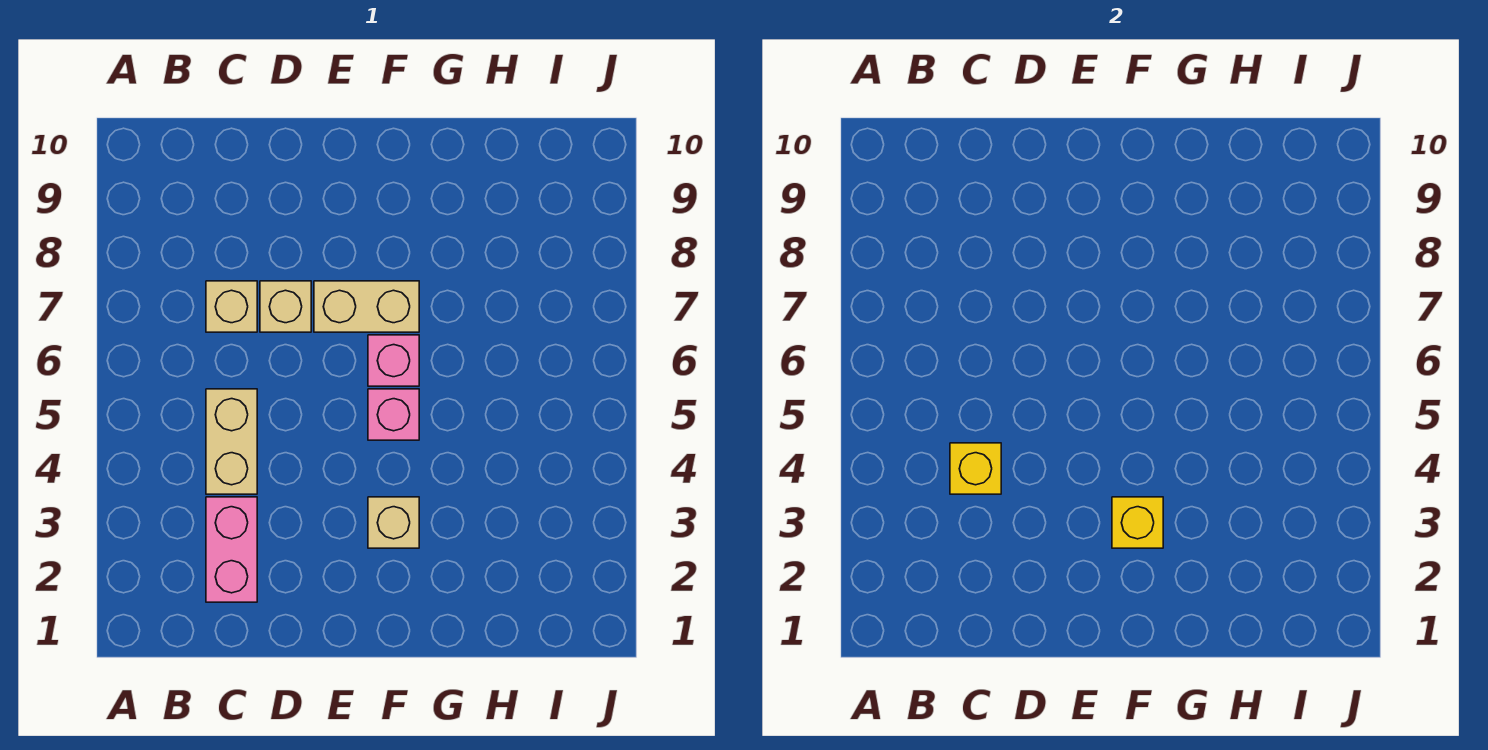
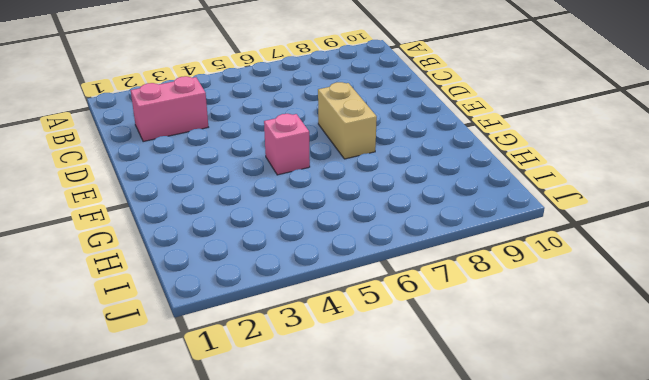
none -> tan 1x2 brick [206,389,257,494]
none -> tan 1x1 brick [206,281,257,332]

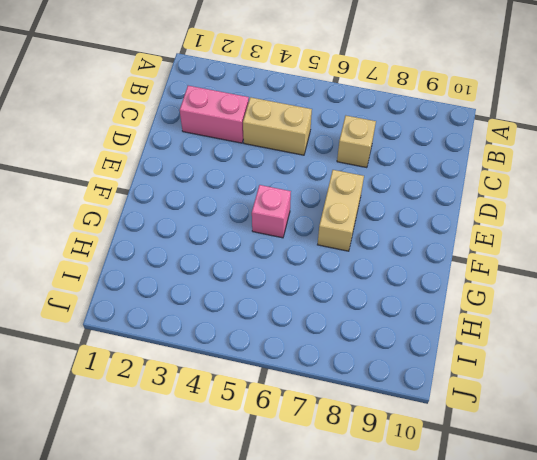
none -> tan 1x1 brick [260,281,311,332]
none -> tan 1x1 brick [368,497,419,548]

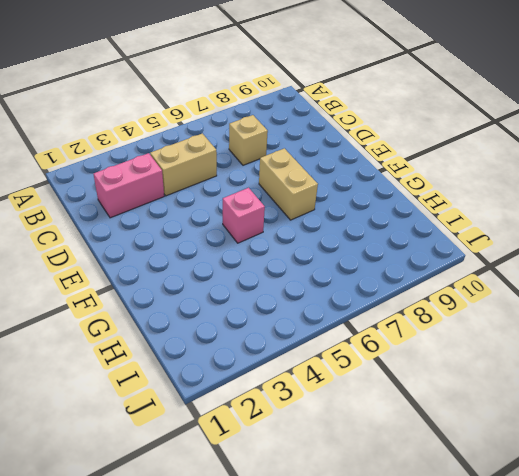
none -> tan 1x1 brick [260,281,311,332]
none -> tan 1x1 brick [368,497,419,548]

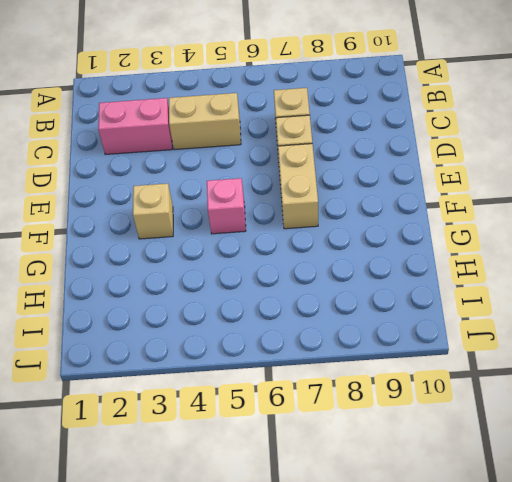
none -> pink 1x1 brick [368,335,419,386]
none -> yellow 1x1 brick [950,443,1001,494]

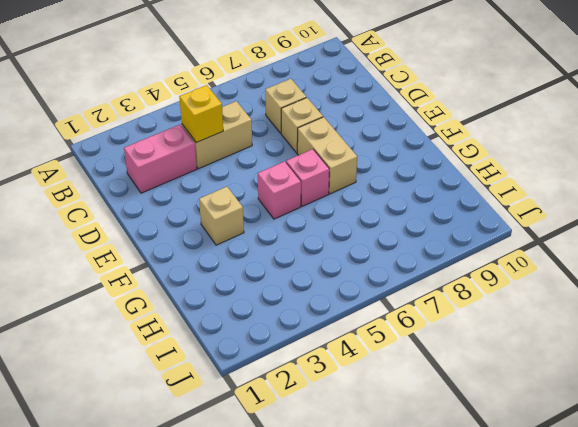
none -> yellow 1x1 brick [1112,497,1163,548]

